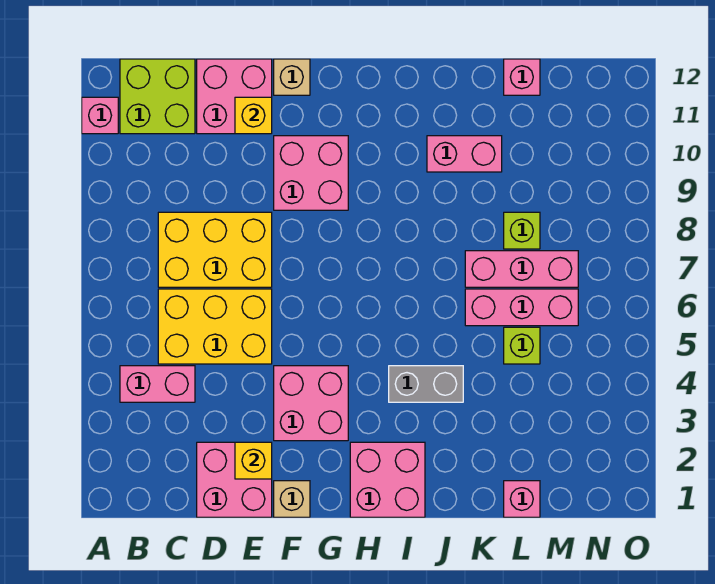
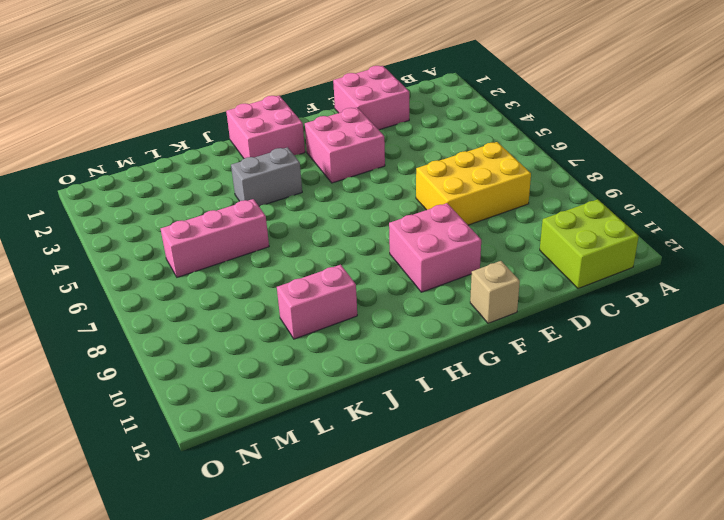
none -> pink 1x1 brick [82,97,118,134]
none -> pink 1x2 brick [120,366,195,402]
none -> yellow 2x3 brick [158,289,272,364]

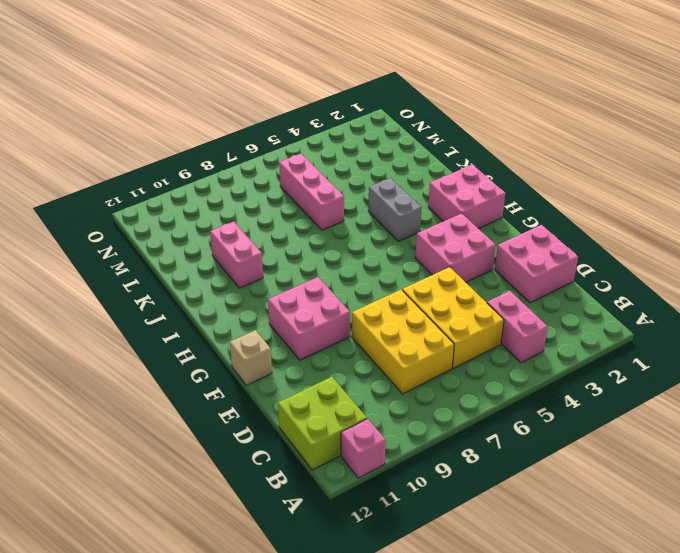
none -> pink 2x2 brick [197,59,272,134]
none -> tan 1x1 brick [274,481,310,517]
none -> pink 1x3 brick [465,251,578,287]

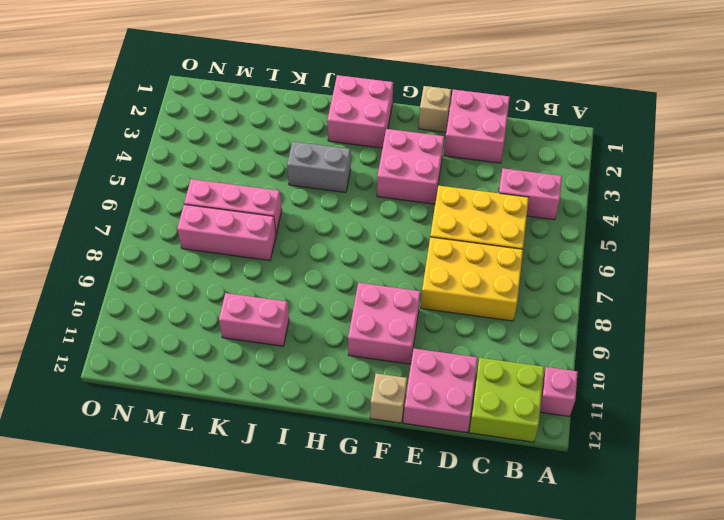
none -> pink 1x1 brick [504,481,540,517]
none -> lime 1x1 brick [504,327,540,364]
none -> lime 1x1 brick [504,212,540,249]

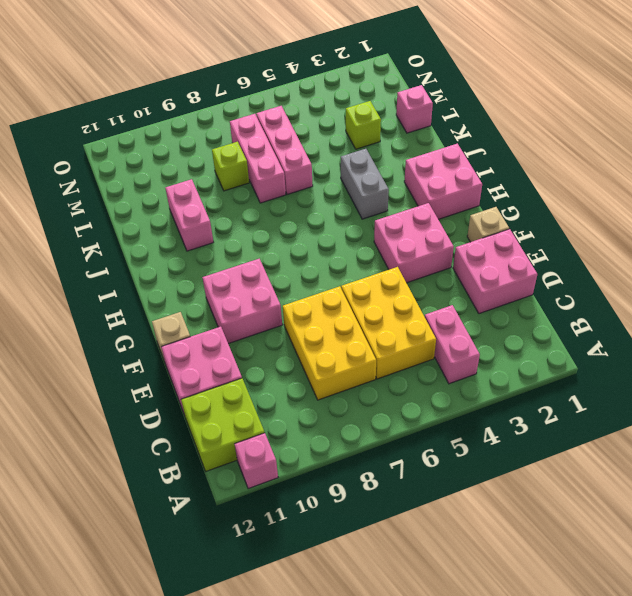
lime 1x1 brick [346,101,381,149] -> lime 1x1 brick moved to [504,327,540,364]
none -> pink 1x1 brick [504,59,540,95]
none -> yellow 1x1 brick [235,442,272,479]
none -> yellow 1x1 brick [235,97,272,134]

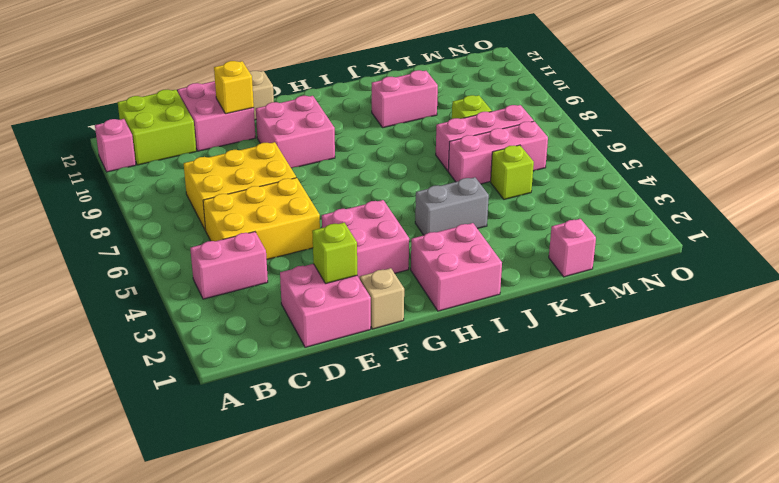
lime 1x1 brick [312,223,357,284] -> yellow 1x1 brick [235,442,272,479]
none -> pink 1x1 brick [504,59,540,95]

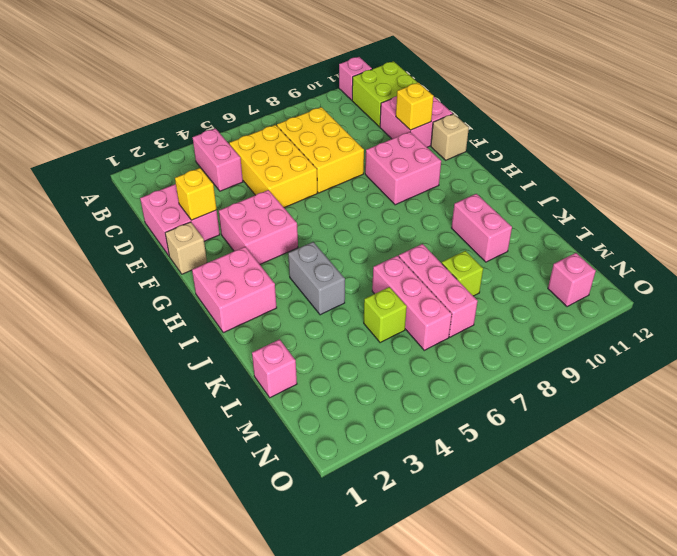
pink 1x1 brick [548,253,596,307] -> pink 1x1 brick moved to [504,59,540,95]

